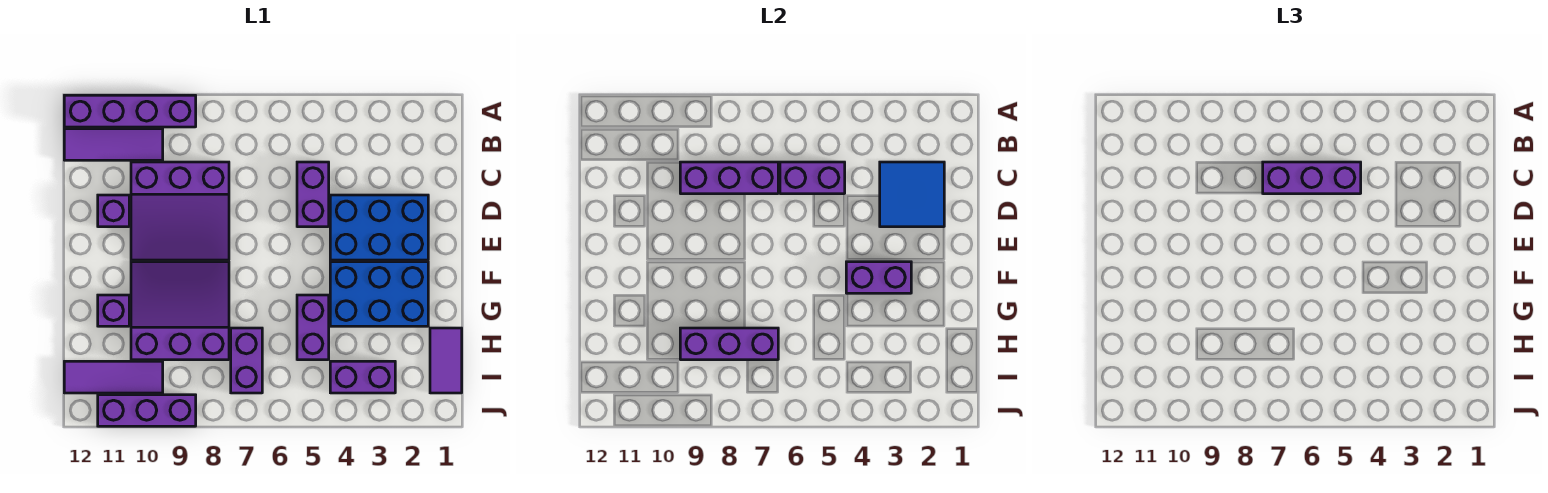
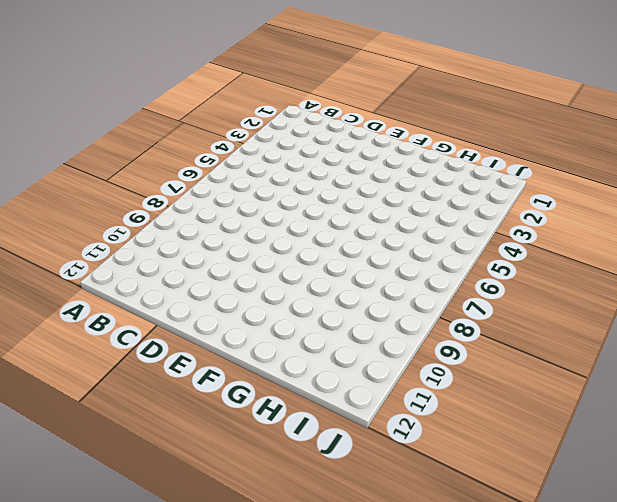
none -> purple 1x4 brick [64,95,196,127]
none -> purple 1x3 tile [64,129,163,160]
none -> purple 1x2 brick [297,162,329,227]

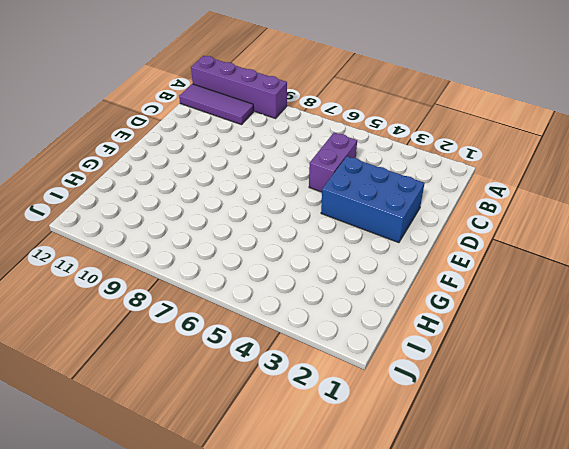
none -> purple 3x3 slope [131,162,229,260]
none -> purple 1x1 brick [98,195,129,227]
none -> blue 2x3 brick [330,262,428,326]

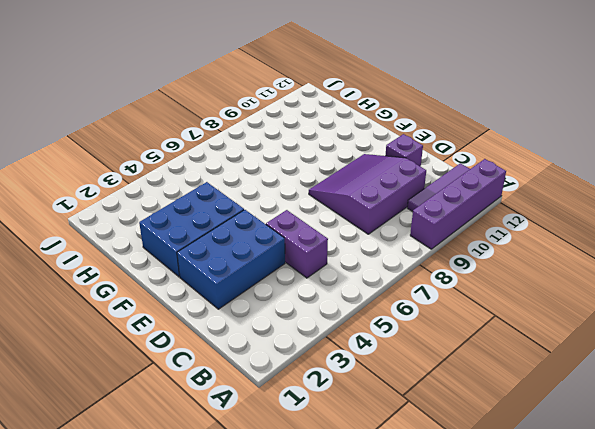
none -> purple 3x3 slope [131,262,229,360]
none -> purple 1x2 brick [297,295,329,360]
none -> purple 1x1 brick [98,295,129,326]

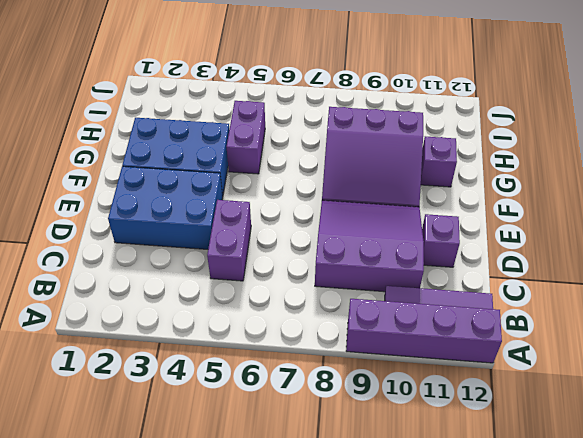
none -> purple 1x2 tile [430,328,462,393]
none -> purple 1x2 brick [231,328,262,393]
none -> purple 1x2 brick [330,361,395,393]

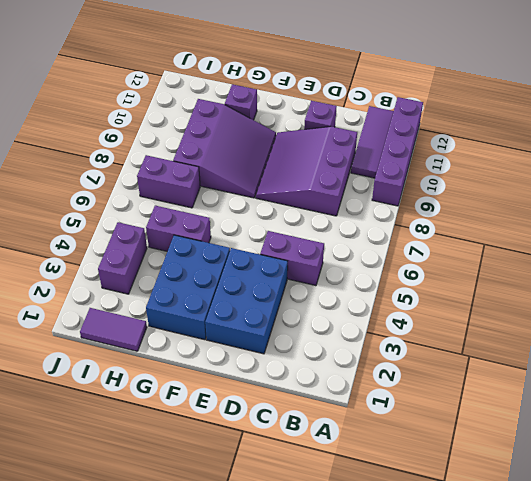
none -> purple 1x3 tile [64,361,163,393]
none -> purple 1x3 brick [98,395,196,426]
none -> blue 2x2 tile [880,162,944,227]

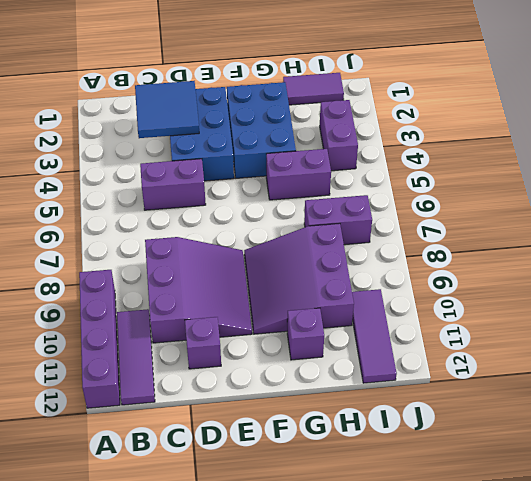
none -> purple 1x3 brick [98,395,196,426]
none -> purple 1x2 brick [780,162,845,194]
none -> purple 1x3 brick [680,162,778,194]

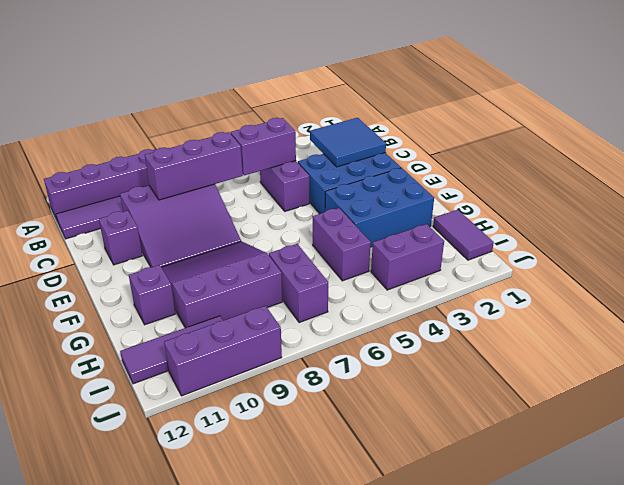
none -> purple 1x2 brick [846,262,911,293]
none -> purple 1x3 brick [680,328,778,360]
none -> purple 1x3 brick [1263,162,1361,194]

